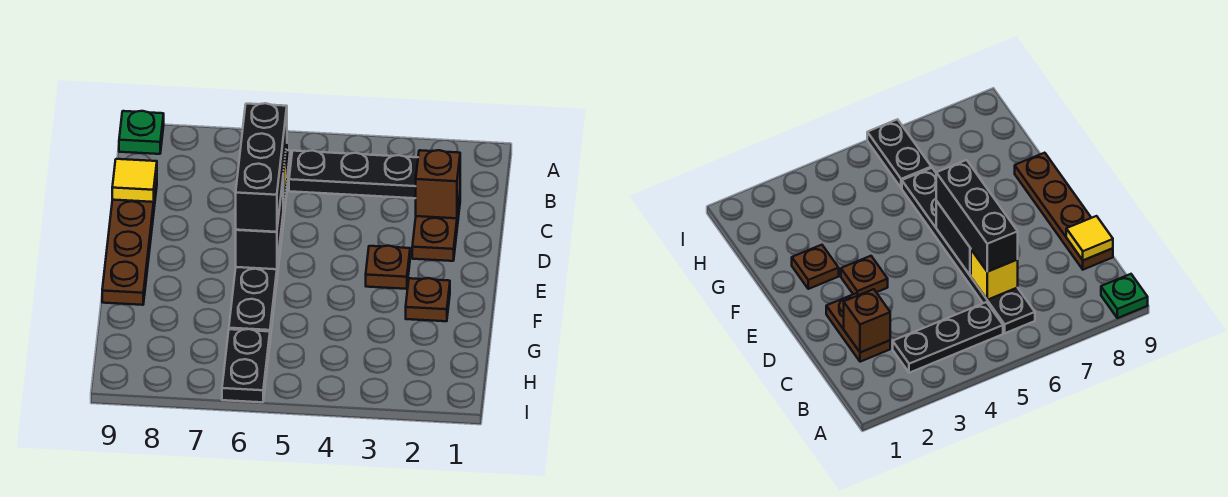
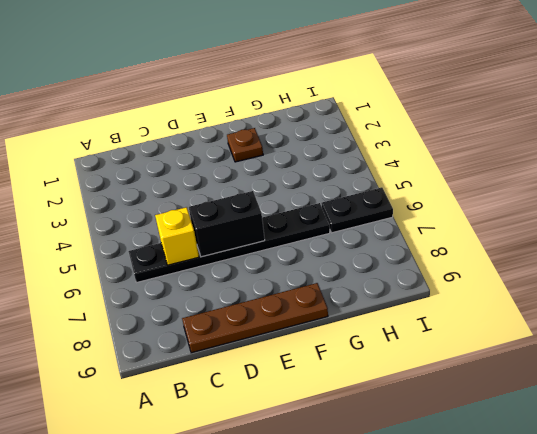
none -> green 1x1 plate [119,111,164,154]
none -> black 1x3 plate [289,150,418,198]
none -> brown 1x2 plate [412,196,460,261]

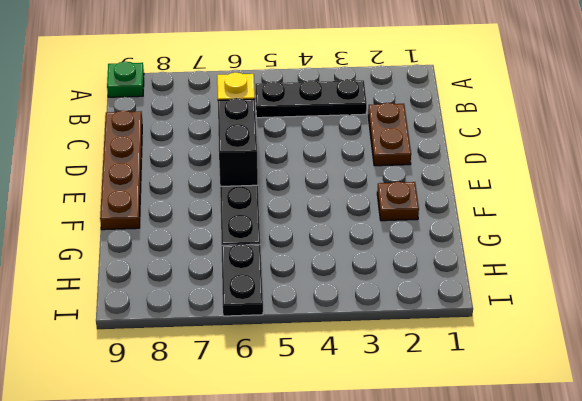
none -> brown 1x1 plate [366,246,410,289]
none -> brown 1x1 brick [416,150,460,218]
none -> yellow 1x1 tile [112,159,157,202]

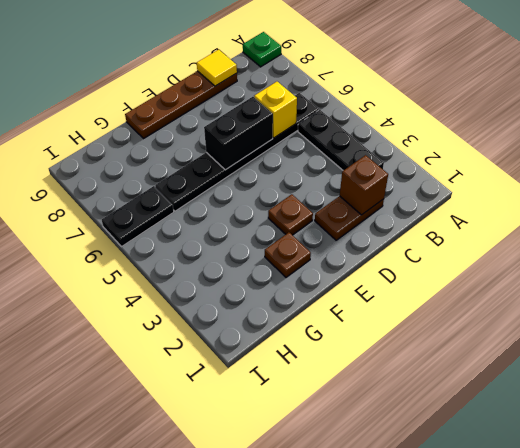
none -> black 1x3 brick [236,103,287,232]

